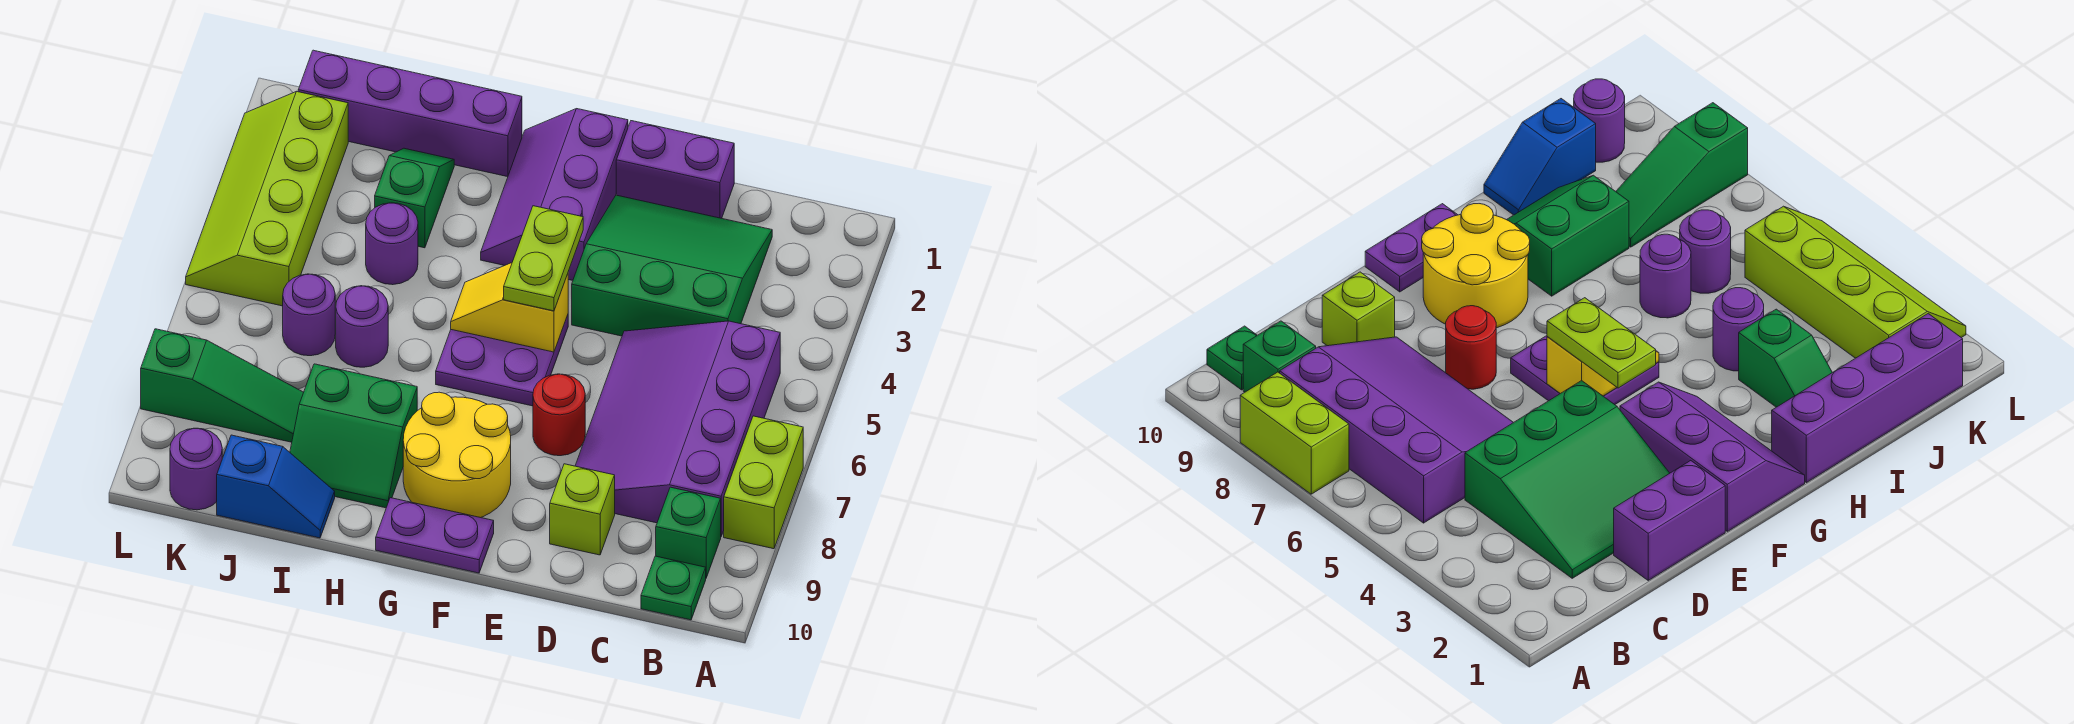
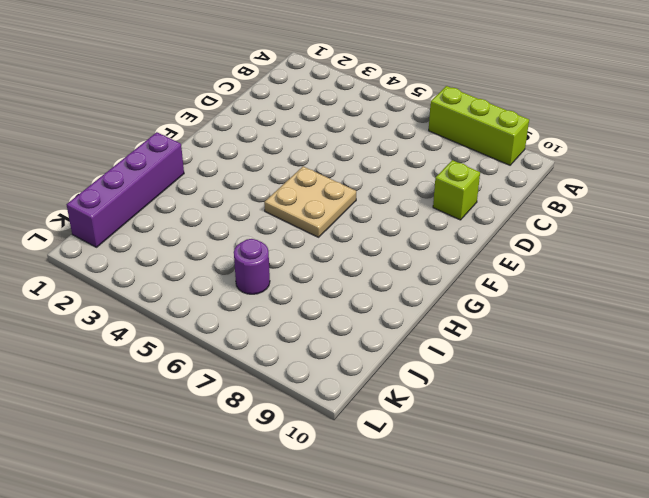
lime 1x3 brick [429,86,529,165] -> lime 1x2 brick [724,416,803,549]
tan 2x2 plate [264,166,356,237] -> purple 2x2 plate [436,315,568,406]
none -> purple 3x4 slope [575,321,780,536]
none -> green 1x1 brick [656,487,721,578]
none -> green 1x1 plate [641,556,706,620]

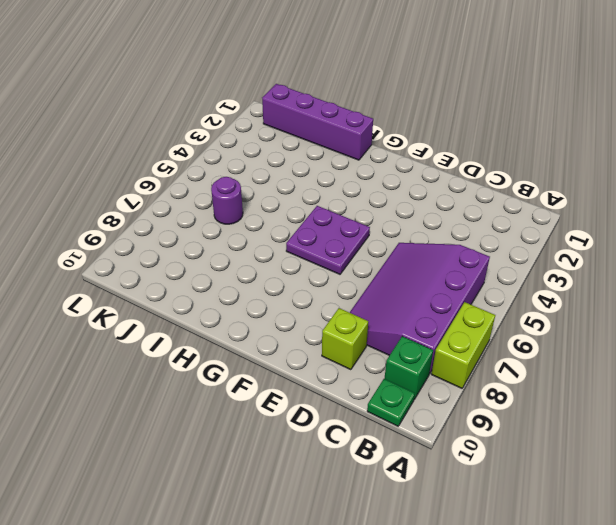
none -> green 3x3 slope [572,195,772,336]
none -> purple 1x2 brick [616,121,734,218]
none -> red 1x1 round brick [533,374,585,456]

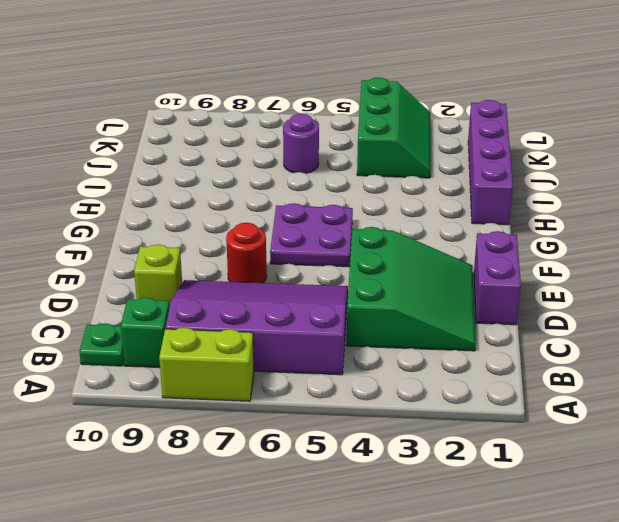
green 2x3 slope [357,77,431,178] -> lime 2x4 slope [186,91,348,306]
none -> purple 2x3 slope [481,109,628,280]
none -> yellow 2x2 round brick [403,392,511,518]
none -> purple 1x2 plate [376,498,494,573]

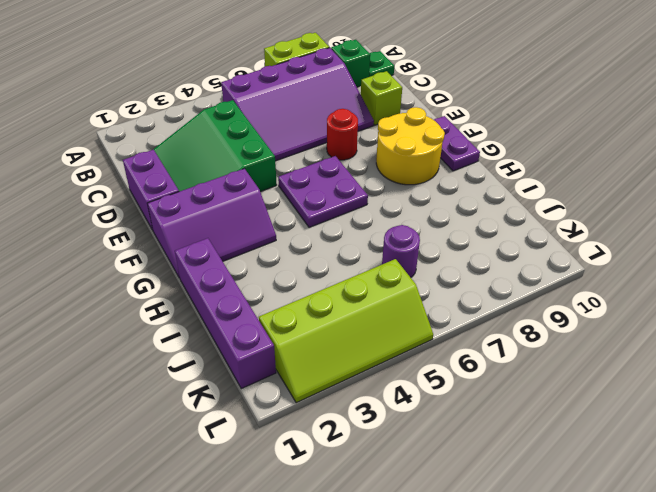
none -> green 2x2 slope [290,364,417,508]
none -> green 1x2 slope [375,148,454,248]
none -> purple 1x1 round brick [366,203,418,285]

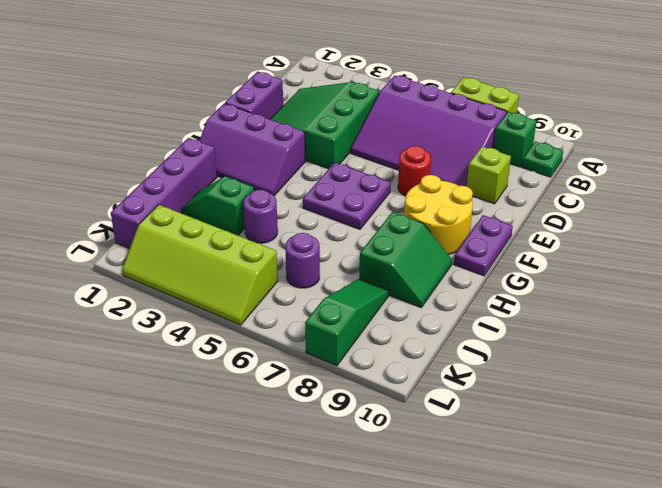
none -> purple 1x1 round brick [336,286,388,367]
none -> blue 1x2 slope [217,435,335,538]
none -> purple 1x1 round brick [170,428,222,510]

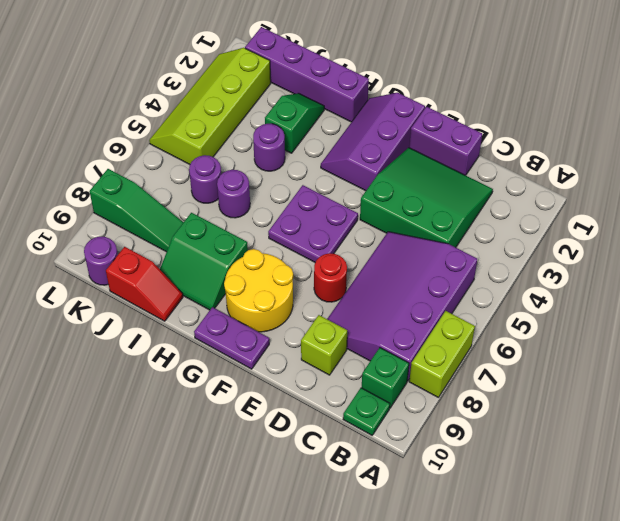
red 1x2 slope [106,247,183,321] -> blue 1x2 slope [217,435,335,538]
none -> yellow 1x2 slope [451,263,568,352]
none -> lime 1x2 plate [504,206,583,311]

